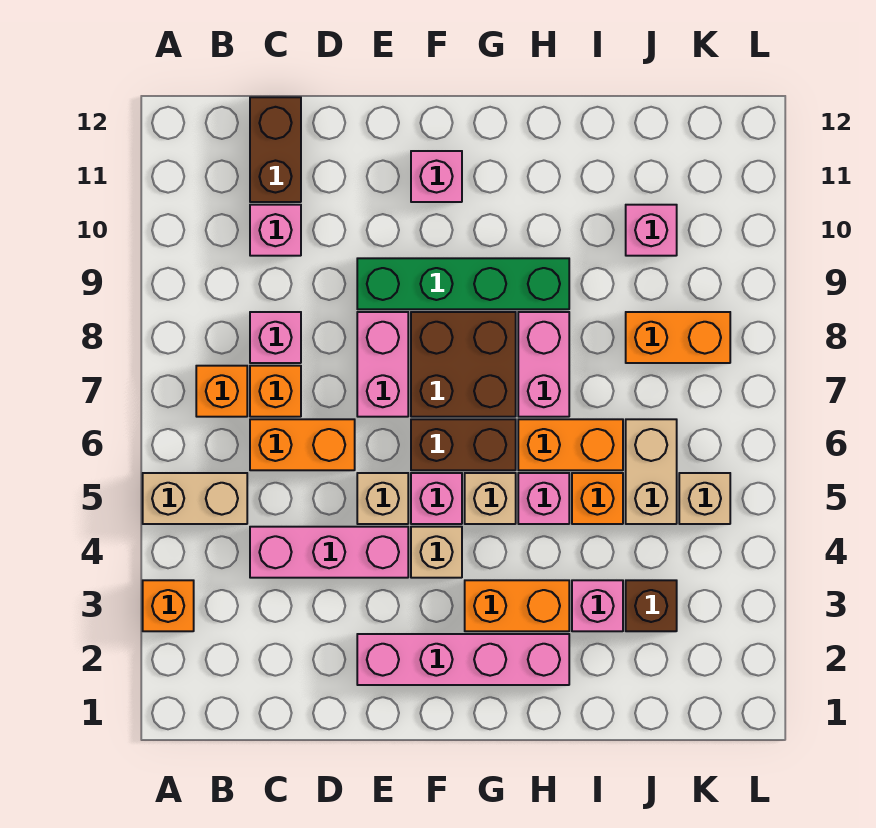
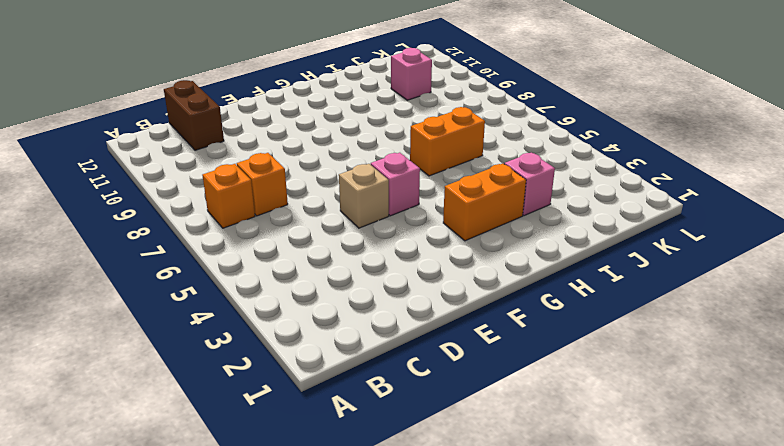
none -> orange 1x1 brick [143,580,194,631]
none -> tan 1x2 brick [143,473,247,524]
none -> pink 1x3 brick [250,527,408,578]
none -> orange 1x2 brick [250,419,355,470]

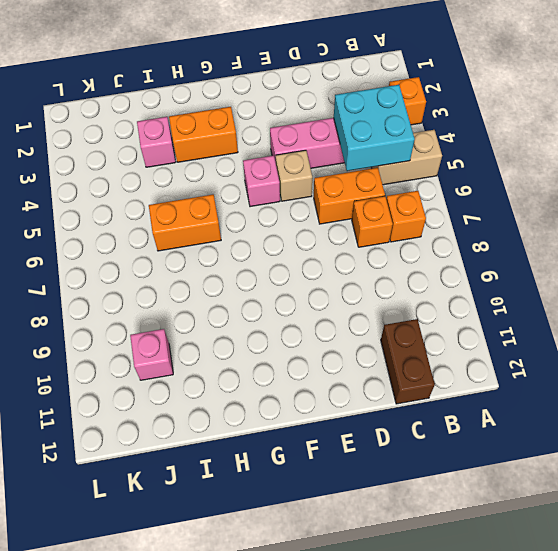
cyan 2x2 brick [334,85,415,171] -> none
none -> pink 1x1 brick [250,312,301,363]
none -> pink 1x1 brick [250,205,301,256]
none -> pink 1x4 brick [357,634,569,685]
none -> pink 1x2 brick [357,312,408,417]

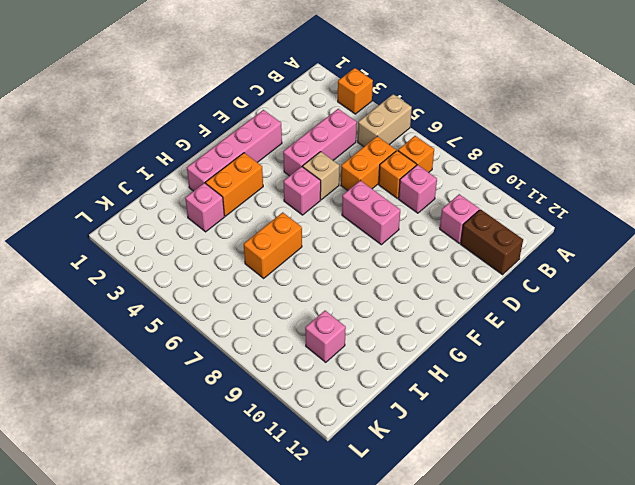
none -> green 1x4 brick [357,258,569,309]
none -> tan 1x1 brick [411,527,462,578]
none -> brown 1x2 brick [411,419,516,470]
none -> brown 2x2 brick [411,312,516,417]

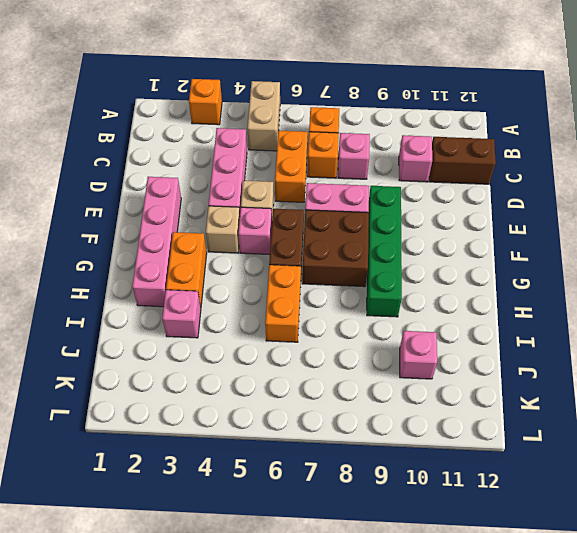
none -> pink 1x1 brick [411,151,462,202]
none -> tan 1x1 brick [465,473,516,524]
none -> pink 1x1 brick [518,473,569,524]
none -> pink 1x2 brick [518,312,569,417]

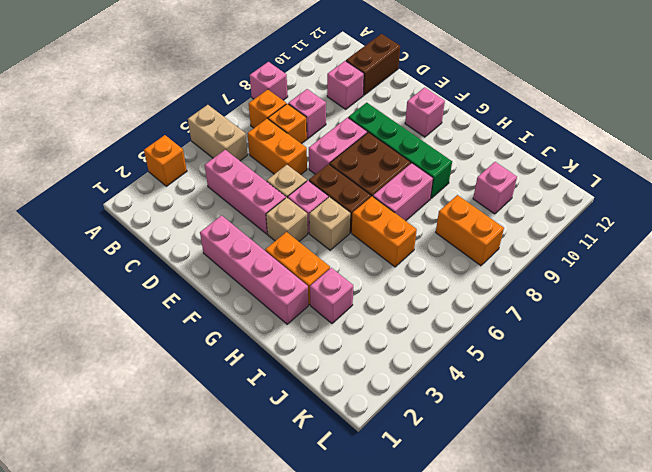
pink 1x1 brick [250,62,288,100] -> pink 1x1 brick moved to [518,473,569,524]
none -> orange 1x1 brick [572,473,623,524]
none -> brown 1x1 brick [626,580,677,631]
none -> tan 1x2 brick [626,419,677,524]
none -> tan 1x1 brick [679,473,730,524]

